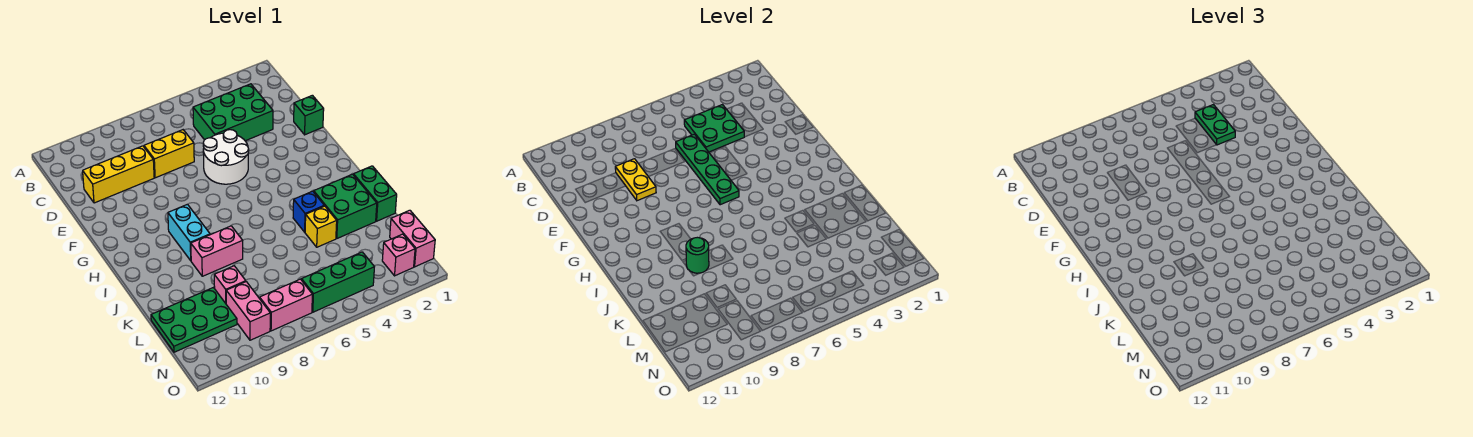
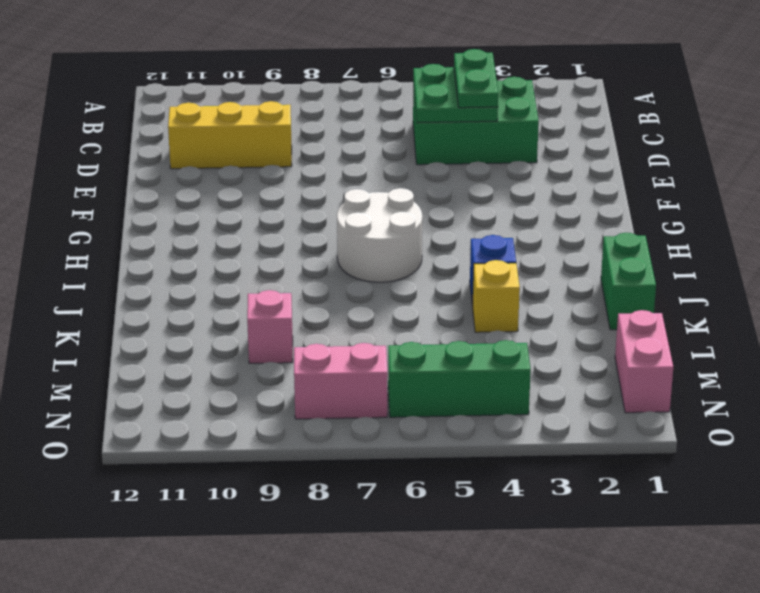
white 2x2 round brick [337,188,422,282] -> white 2x2 round brick moved to [203,130,249,184]
none -> yellow 1x2 brick [144,130,194,178]
none -> green 1x1 brick [294,95,324,135]
none -> cyan 1x2 brick [168,204,210,261]

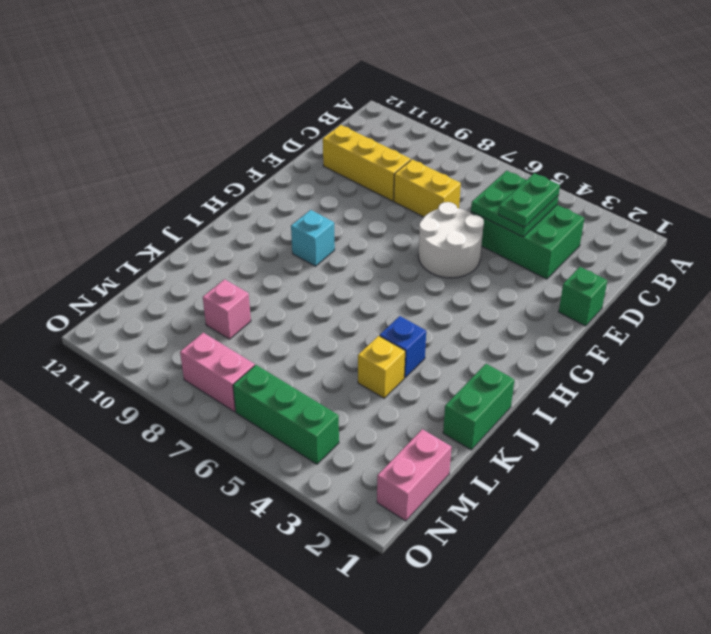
cyan 1x1 brick [291,210,335,266] -> cyan 1x2 brick [168,204,210,261]
none -> green 2x2 brick [314,174,377,238]
none -> pink 1x2 brick [191,226,243,276]
none -> green 2x3 plate [151,288,237,352]

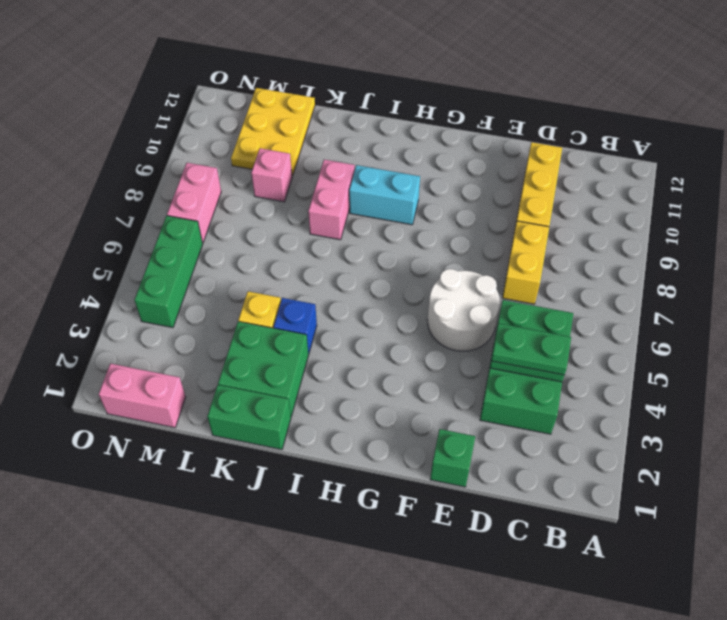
yellow 2x3 plate [231,88,315,176] -> green 2x3 plate [151,288,237,352]
none -> pink 1x2 brick [226,282,270,340]
none -> pink 1x1 brick [382,234,415,276]
none -> green 1x4 plate [676,134,739,205]

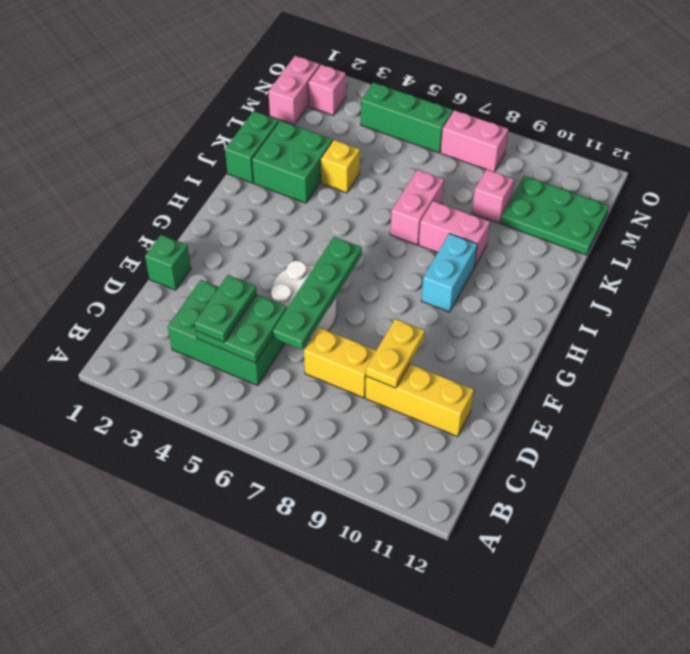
pink 1x2 brick [390,170,444,245] -> pink 1x2 brick moved to [226,282,270,340]
none -> blue 1x1 brick [293,191,324,232]
none -> green 1x1 round brick [686,237,709,273]

